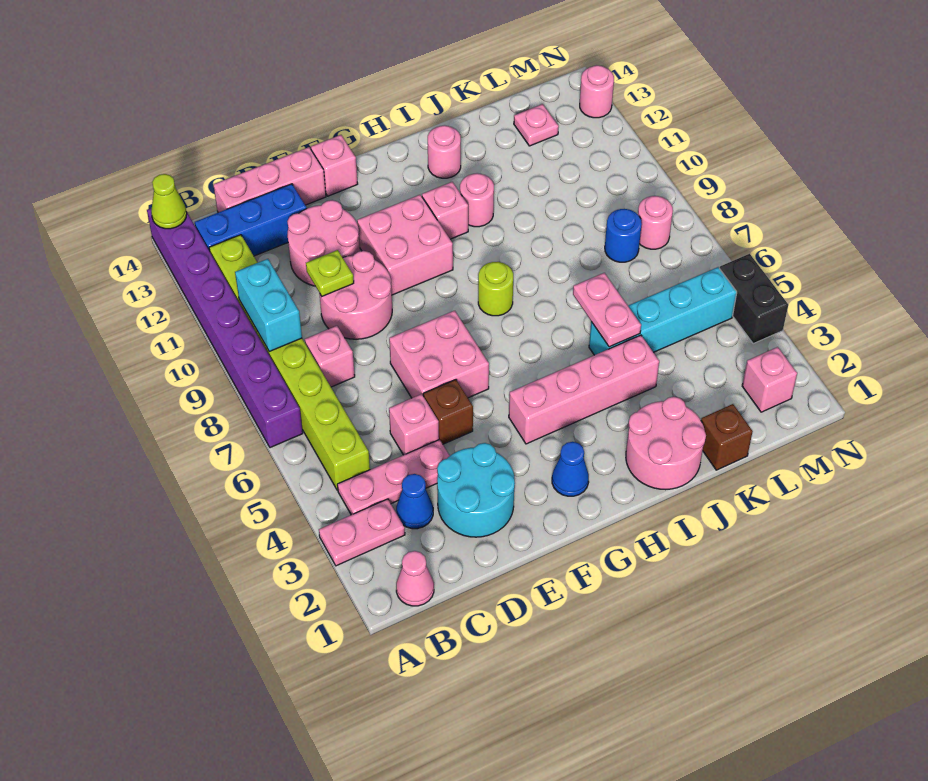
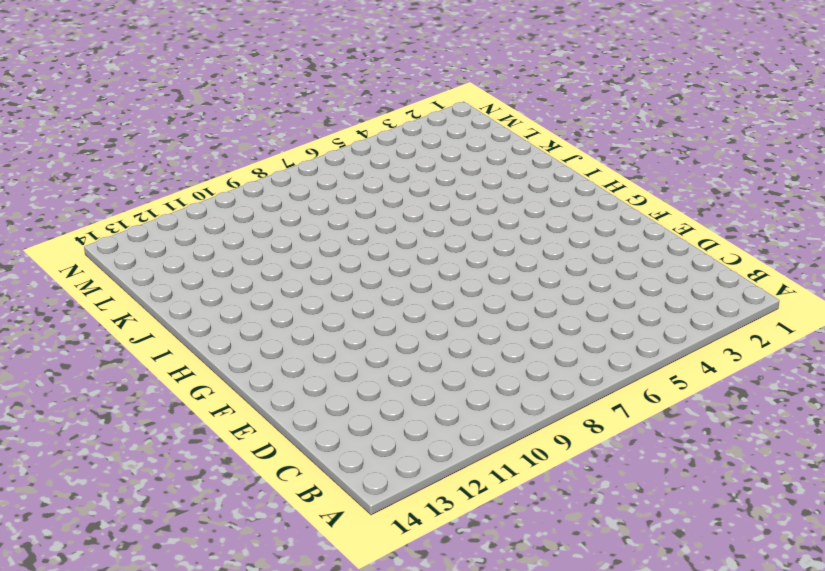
none -> pink 1x2 plate [319,499,405,566]
none -> purple 1x8 brick [147,208,303,448]
none -> pink 1x1 cone [396,551,434,606]
none -> pink 1x3 plate [337,440,450,515]

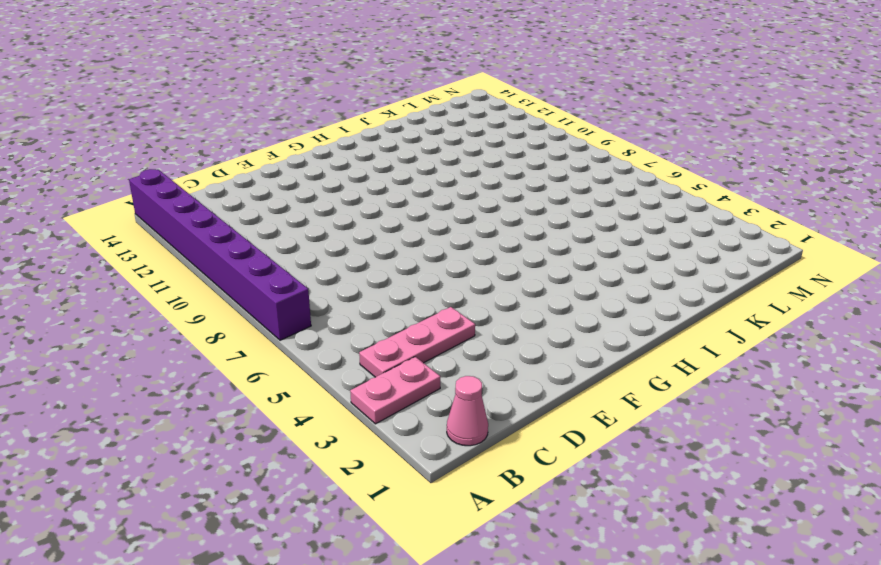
none -> lime 1x8 brick [209,235,370,490]
none -> blue 1x3 brick [195,184,307,256]
none -> blue 1x1 cone [396,474,433,529]
none -> pink 1x1 brick [305,326,355,387]

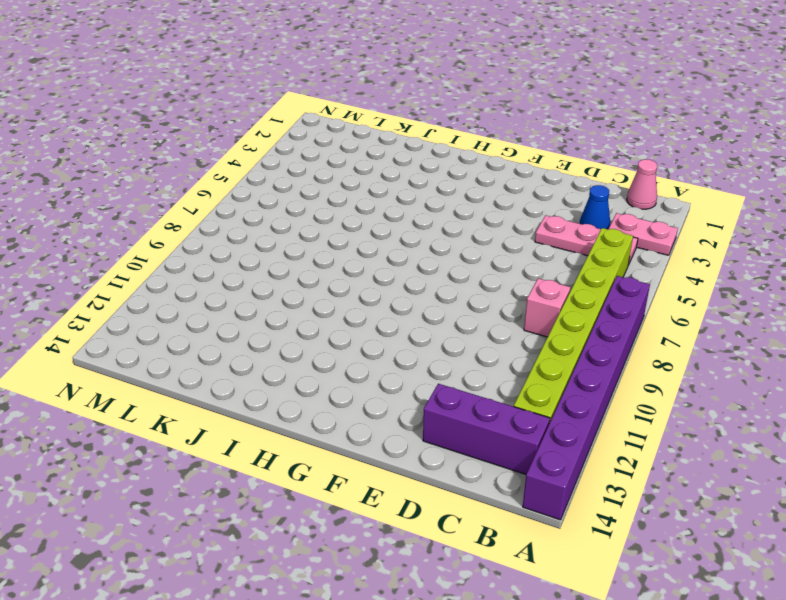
purple 1x3 brick [423,384,550,474] -> blue 1x3 brick [195,184,307,256]
none -> pink 1x3 brick [213,147,326,212]
none -> cyan 2x2 round brick [437,443,515,537]
none -> pink 1x1 brick [389,394,439,455]
none -> pink 2x2 round brick [319,251,392,339]

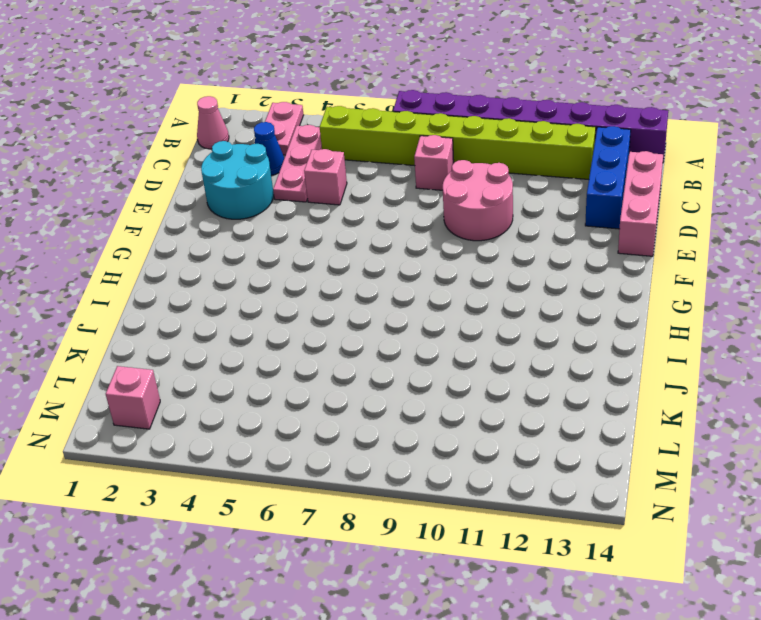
none -> pink 2x2 round brick [287,200,360,286]
none -> brown 1x1 brick [423,380,473,444]
none -> pink 2x2 brick [389,311,489,398]
none -> pink 2x2 brick [357,195,453,295]

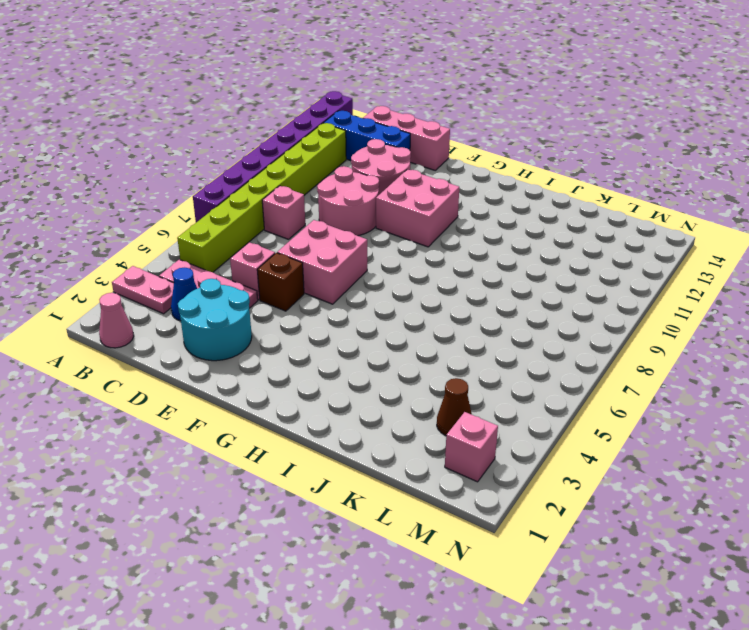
brown 1x1 cone [437,378,472,436] -> none
none -> pink 1x1 brick [311,135,358,196]
none -> blue 1x1 cone [552,442,589,496]
none -> pink 1x4 brick [509,335,659,444]
none -> lime 1x1 round brick [478,262,513,316]

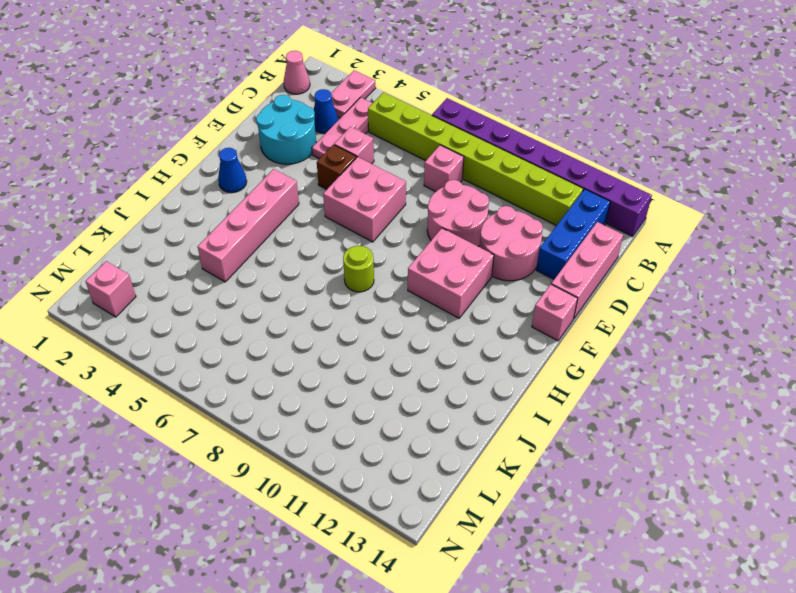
none -> pink 1x1 brick [422,182,468,239]
none -> pink 2x2 round brick [626,397,706,490]
none -> pink 1x1 round brick [460,173,494,227]
none -> pink 1x1 round brick [428,125,461,178]

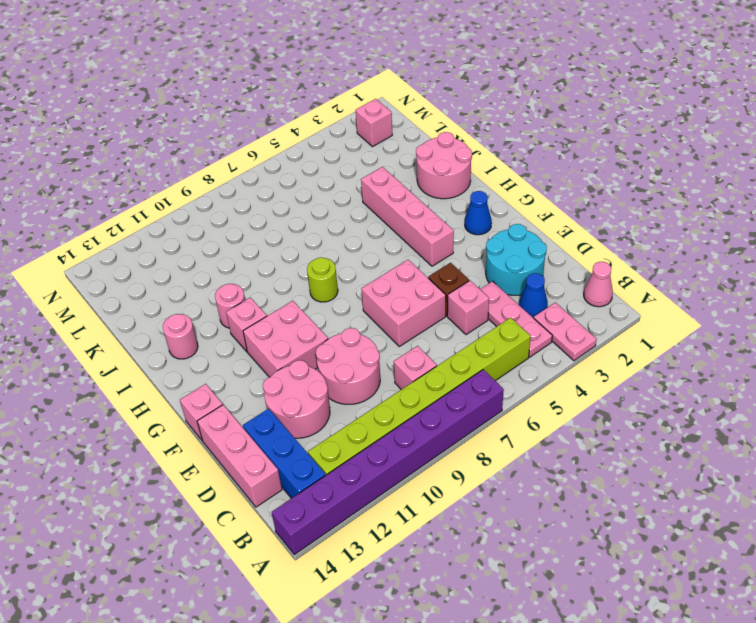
none -> cyan 1x4 brick [589,267,737,355]
none -> brown 1x1 brick [701,404,753,470]
none -> blue 1x1 round brick [605,209,642,262]
none -> pink 1x1 plate [514,104,559,146]

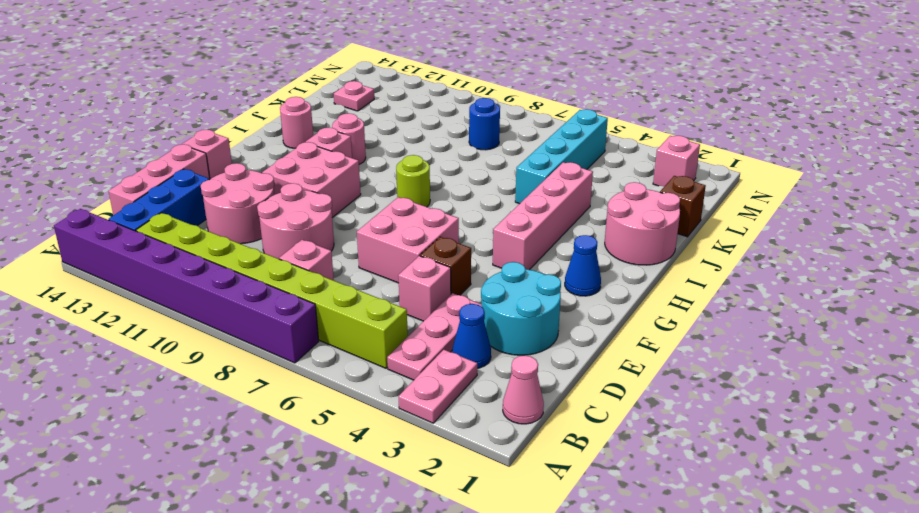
none -> pink 1x1 round brick [638,196,673,249]
none -> black 1x2 brick [719,254,788,344]
none -> pink 1x1 round brick [580,65,614,118]
none -> lime 1x1 cone [151,174,187,229]

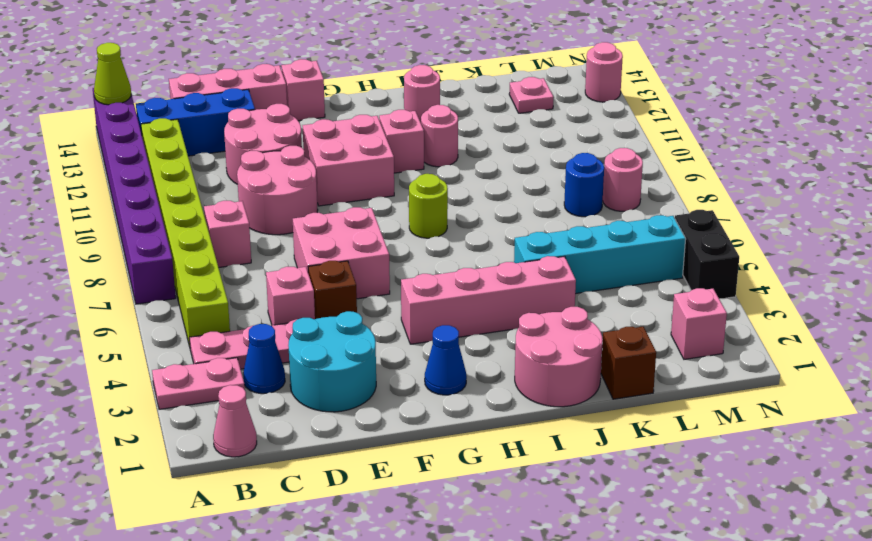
none -> cyan 1x2 brick [235,259,302,351]
none -> lime 1x1 plate [306,250,354,296]
none -> pink 1x2 plate [573,273,641,347]

